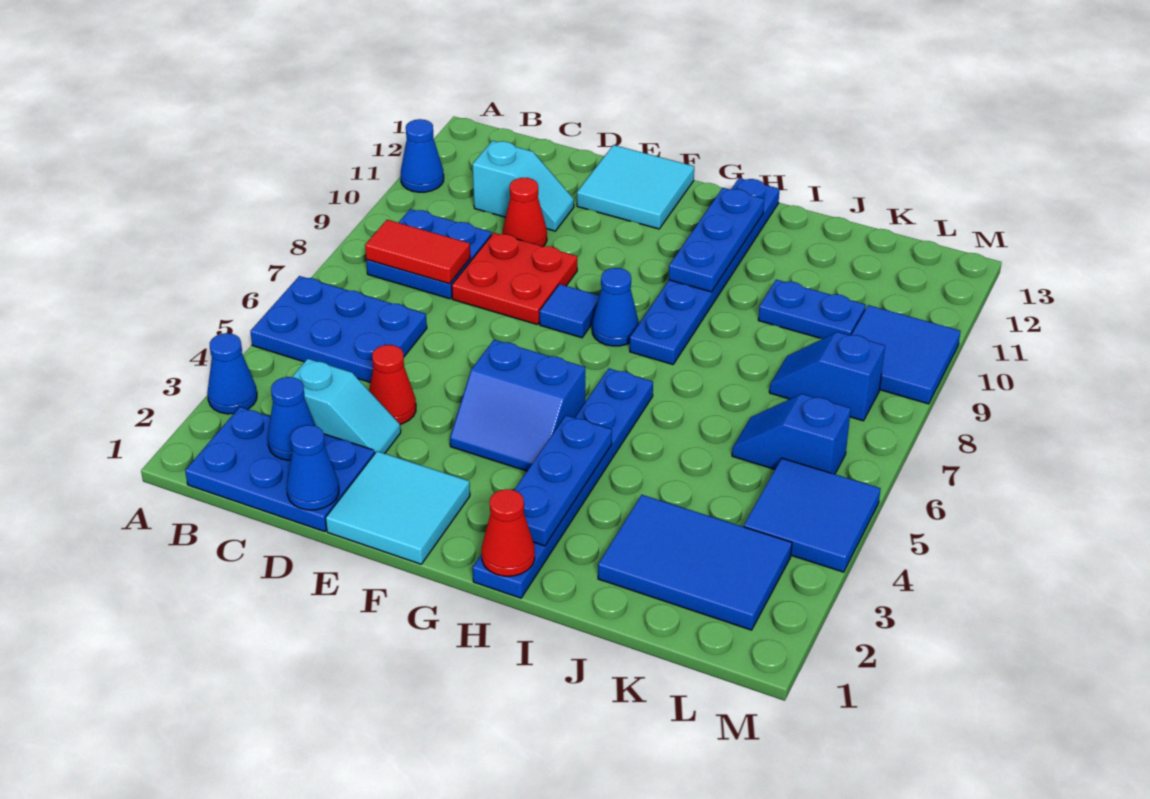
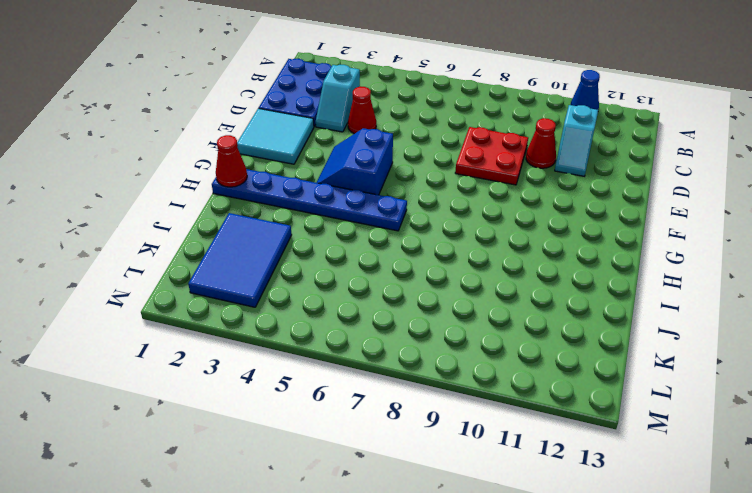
none -> blue 1x1 cone [207,333,257,414]
none -> blue 2x3 plate [250,276,427,383]
none -> blue 2x2 plate [366,209,492,299]

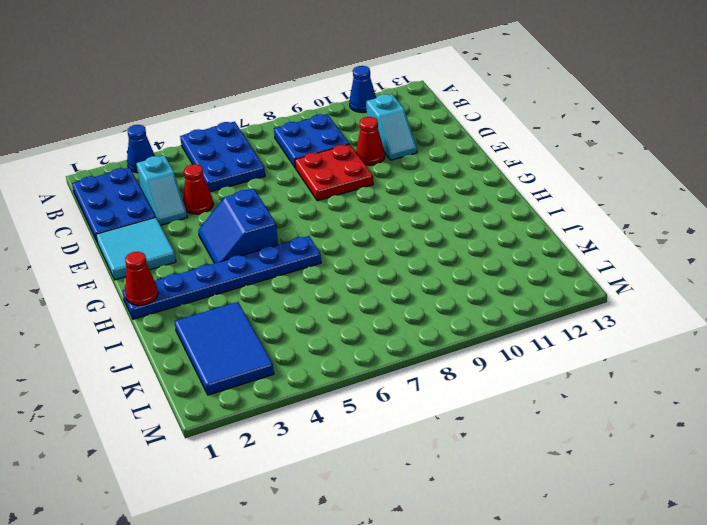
none -> cyan 2x2 tile [577,145,694,229]
none -> blue 1x1 tile [540,284,599,338]
none -> blue 1x1 cone [592,268,639,346]

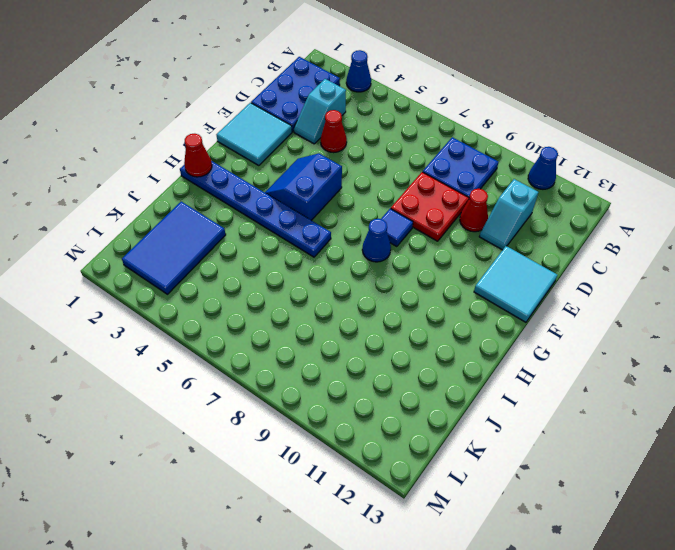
none -> blue 2x3 plate [250,276,427,383]
none -> blue 1x6 plate [630,178,780,365]
none -> blue 1x2 plate [758,280,866,339]

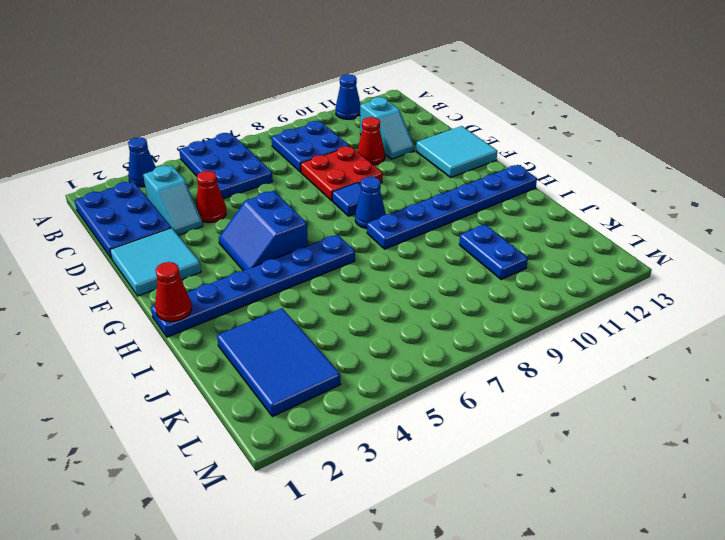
none -> blue 1x2 slope [732,394,851,474]
none -> blue 1x2 slope [769,332,885,421]
none -> blue 2x2 tile [744,458,881,572]

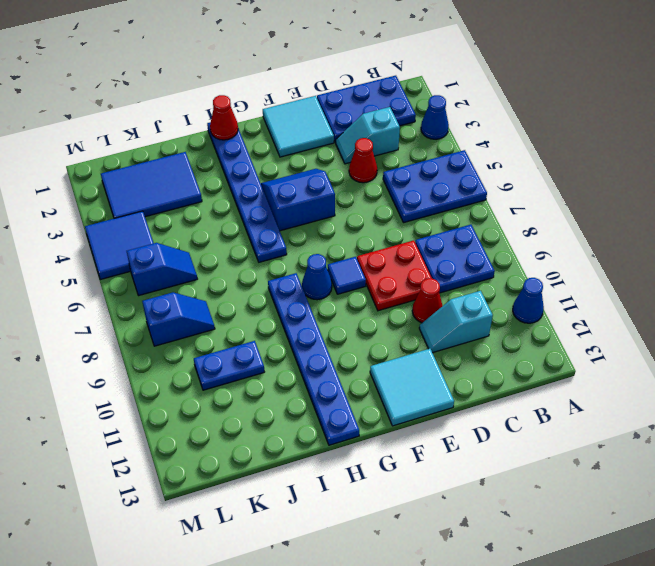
none -> blue 2x2 tile [852,305,961,404]
none -> red 1x2 tile [365,220,470,284]
none -> blue 1x1 cone [268,377,315,460]

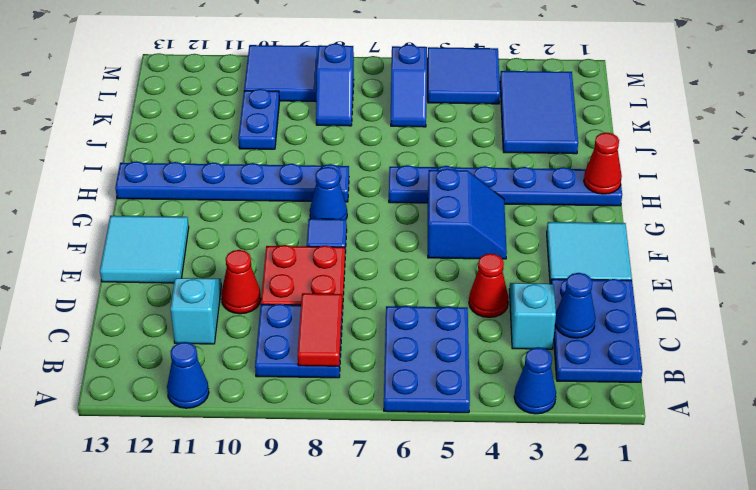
none -> blue 1x1 cone [287,425,339,510]
none -> blue 1x3 plate [514,415,612,546]
none -> blue 1x3 plate [669,188,764,292]

